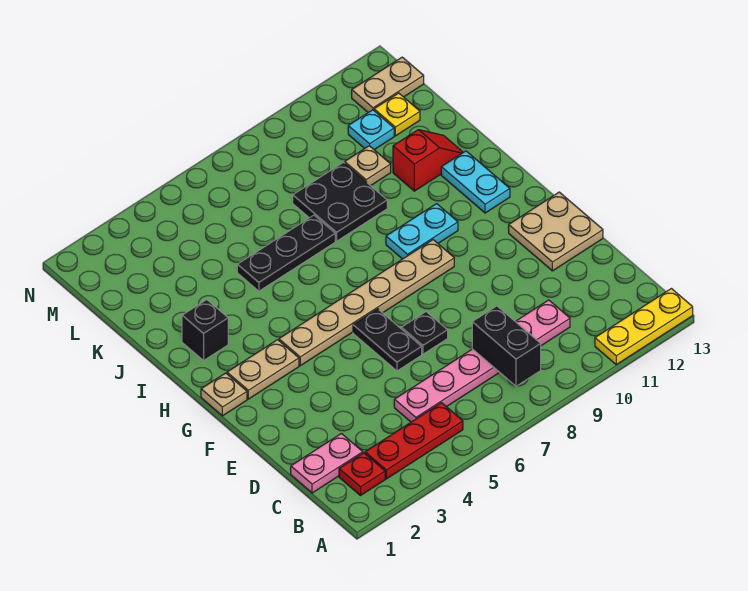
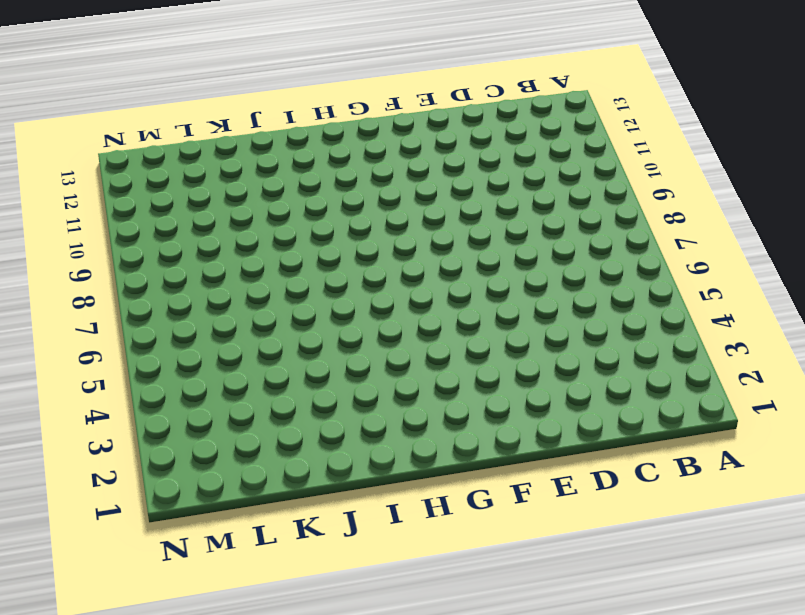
none -> yellow 1x3 plate [595,289,693,365]
none -> red 1x1 plate [339,453,385,495]
none -> red 1x3 plate [365,403,463,479]

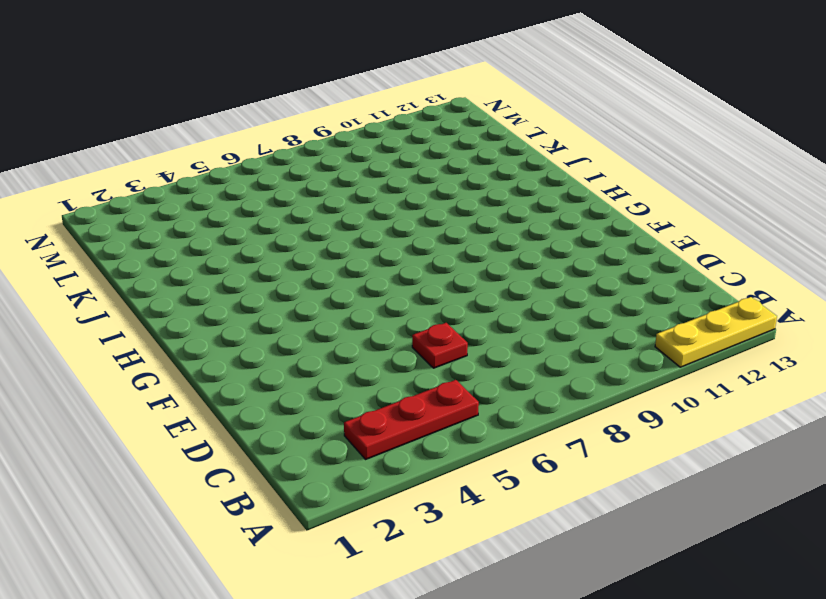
red 1x1 plate [412,323,468,368] -> red 1x1 plate moved to [339,453,385,495]
none -> pink 1x2 plate [291,434,363,493]
none -> pink 1x6 plate [394,300,570,422]
none -> black 1x2 plate [353,309,422,371]

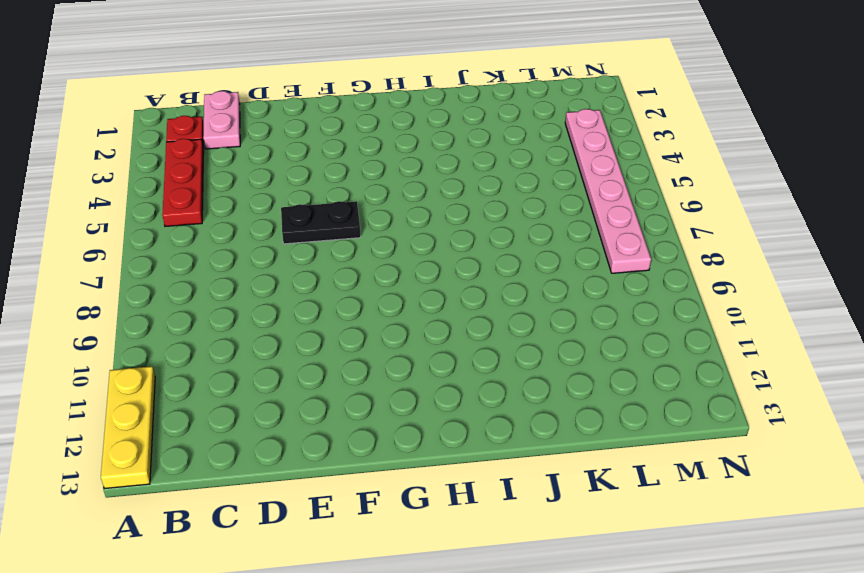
pink 1x6 plate [565,109,651,273] -> pink 1x6 plate moved to [394,300,570,422]
none -> black 1x1 plate [401,312,448,354]
none -> tan 2x2 plate [509,192,603,271]
none -> tan 1x1 plate [201,373,247,416]

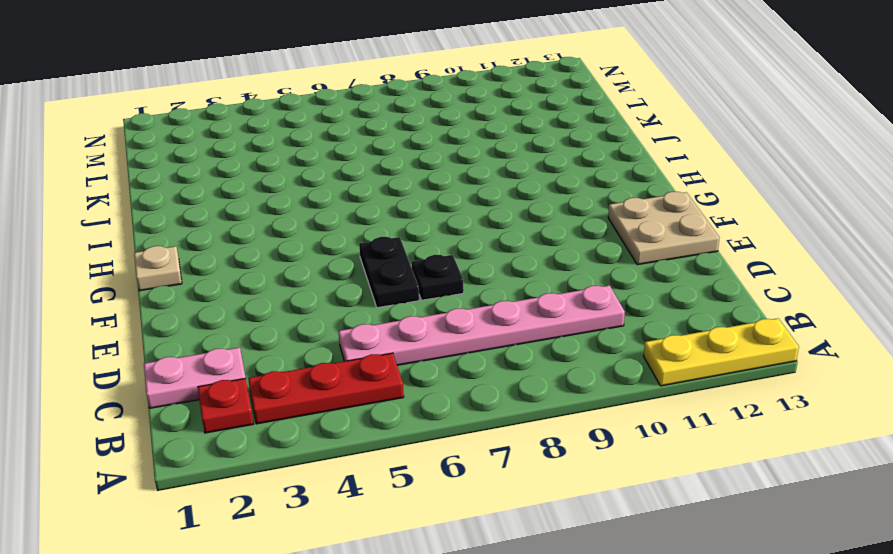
none -> tan 1x2 plate [227,340,299,399]
none -> tan 1x6 plate [279,240,454,366]
none -> cyan 1x2 plate [386,204,458,259]

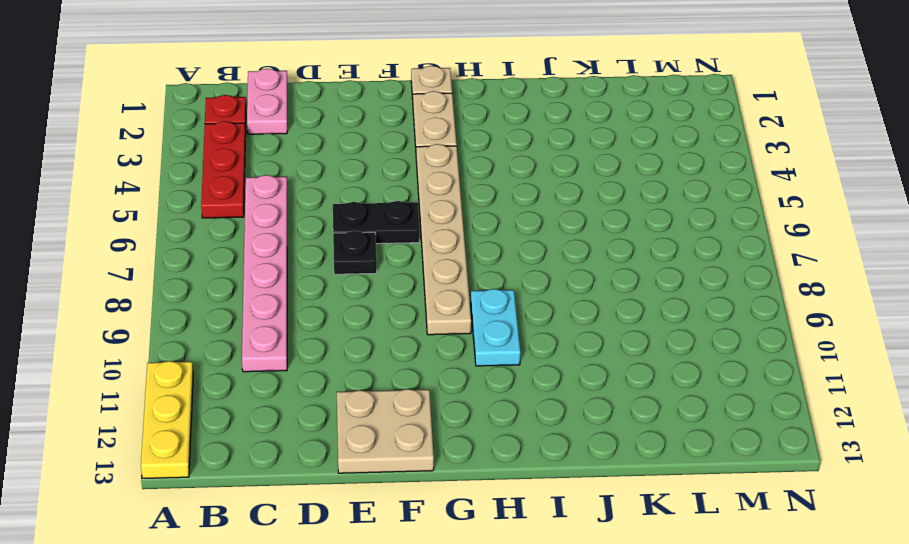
none -> cyan 1x2 plate [441,151,510,213]
none -> black 1x1 brick [182,300,228,361]
none -> black 1x3 plate [237,215,335,291]

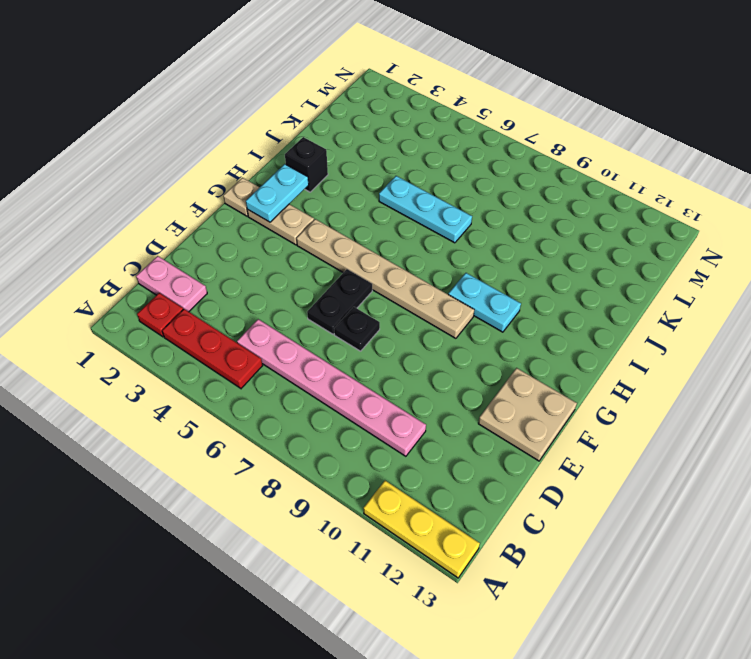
cyan 1x2 plate [246,164,309,222] -> cyan 1x2 plate moved to [441,151,510,213]
cyan 1x3 plate [379,176,472,243] -> black 1x3 plate [237,215,335,291]
none -> black 2x2 plate [293,162,387,241]
none -> red 1x2 slope [393,130,463,191]
none -> tan 1x1 plate [345,146,391,186]

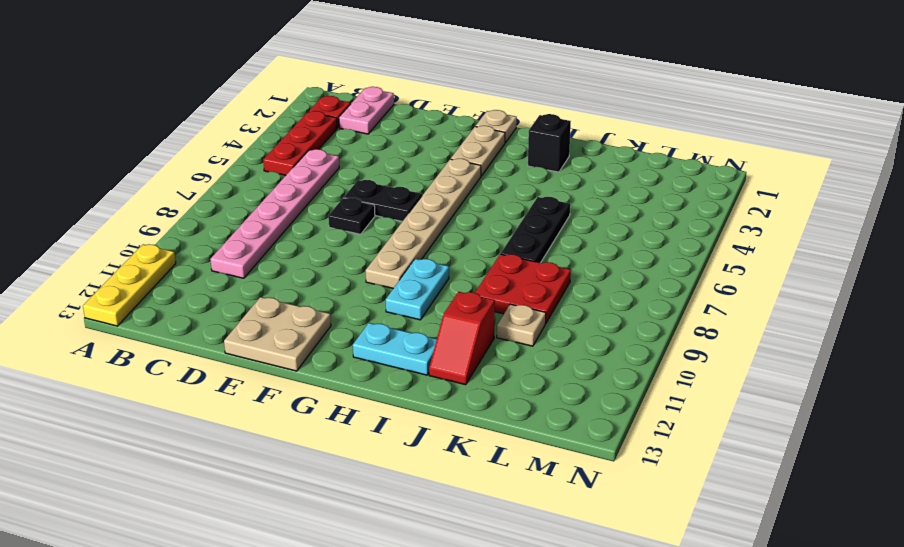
red 2x2 plate [475,254,571,324] -> black 2x2 plate [293,162,387,241]
none -> cyan 1x1 plate [348,110,394,150]
none -> yellow 1x1 plate [374,93,420,136]
none -> tan 1x2 plate [352,57,424,112]

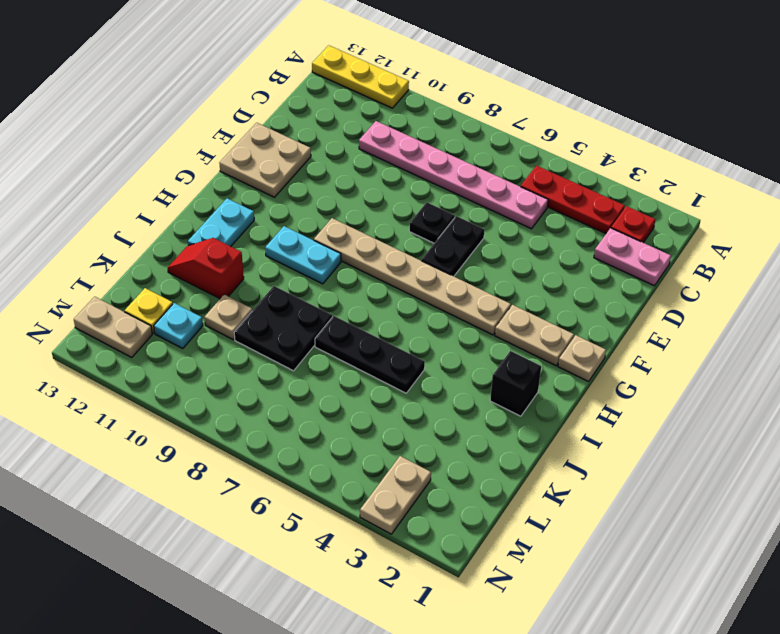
tan 1x2 plate [360,456,431,534] -> none
none -> black 1x2 brick [472,306,541,386]

